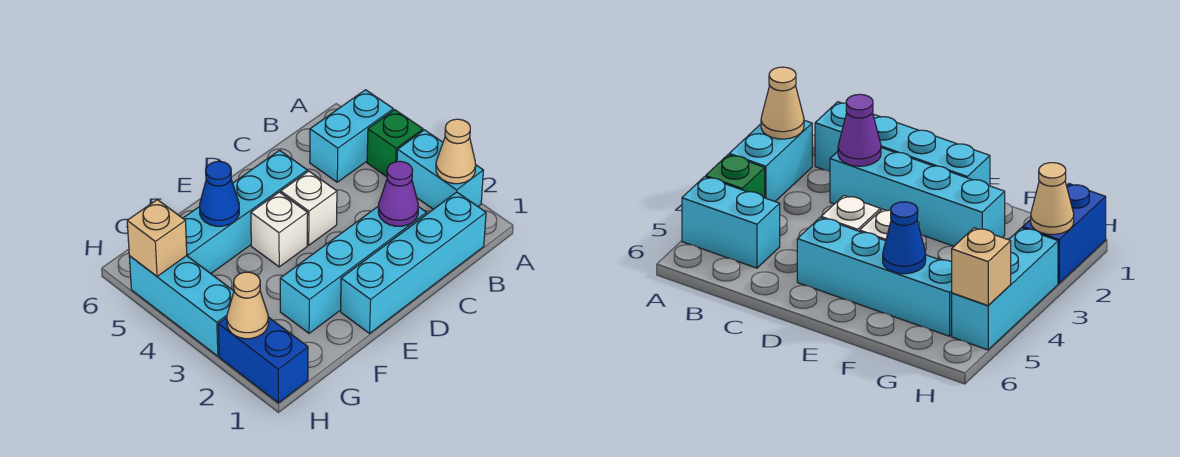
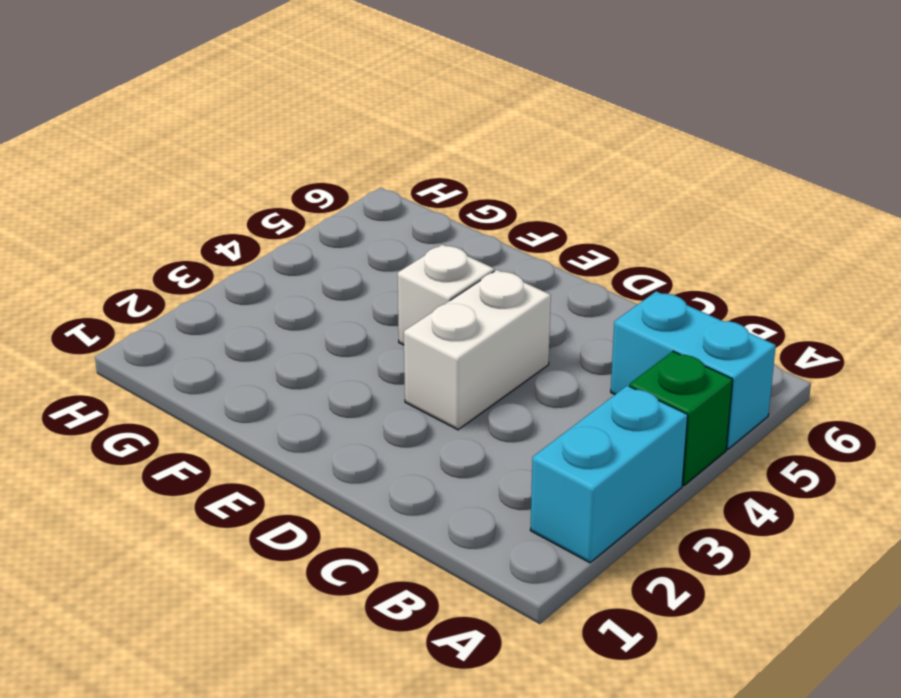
white 1x2 brick [404,270,551,430] -> white 1x1 brick [281,171,337,245]
none -> cyan 1x4 brick [341,192,486,333]
none -> cyan 1x4 brick [280,206,427,333]
none -> cyan 1x4 brick [183,150,307,274]

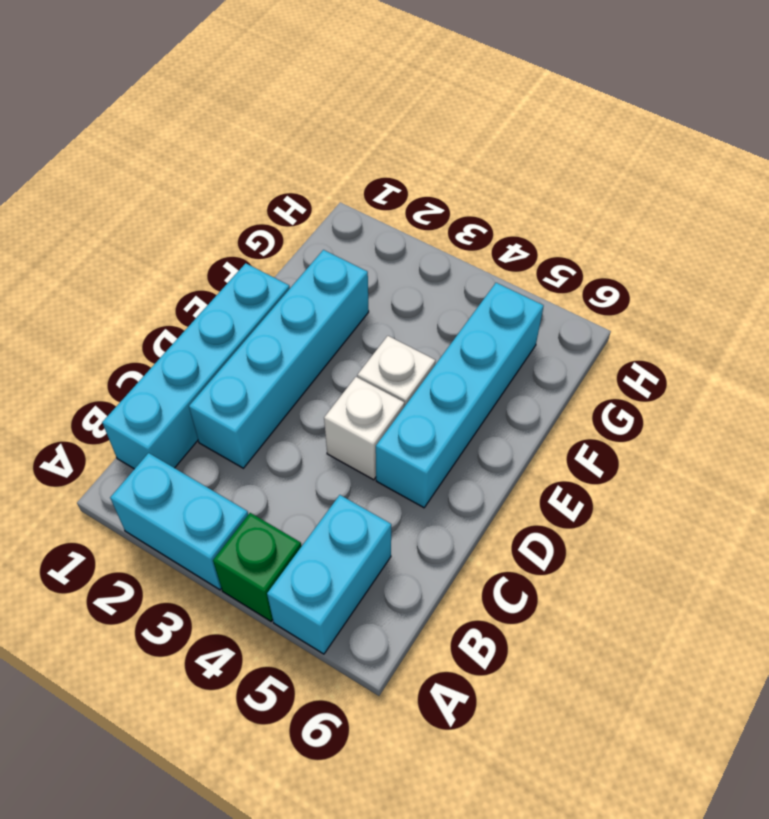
none -> blue 1x2 brick [218,317,308,403]
none -> cyan 1x3 brick [129,256,234,356]
none -> tan 1x1 cone [436,119,476,184]

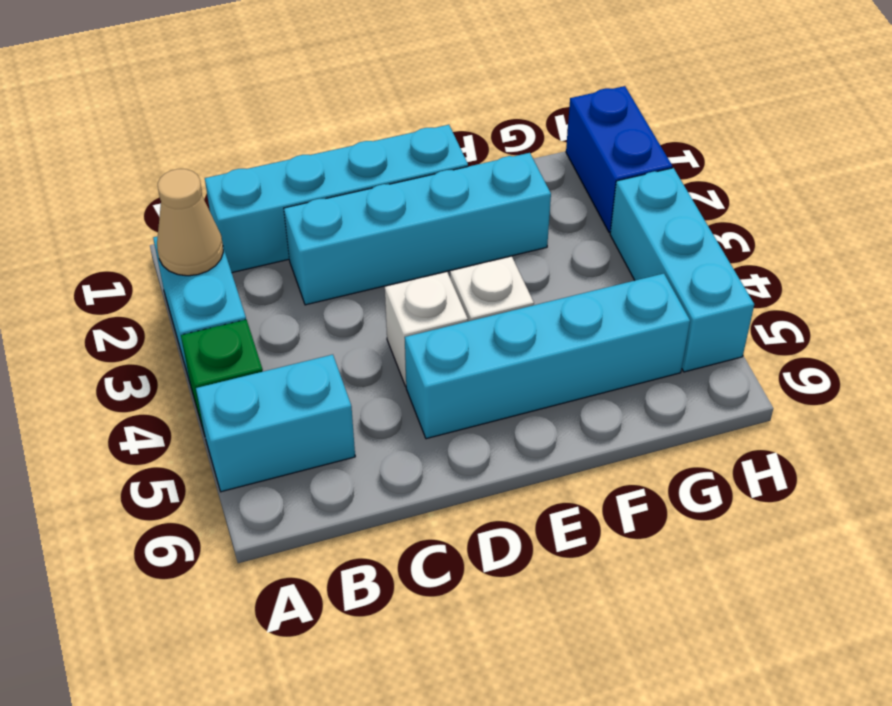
none -> purple 1x1 cone [378,161,418,226]
none -> blue 1x1 cone [200,161,239,226]
none -> tan 1x1 cone [227,272,268,339]

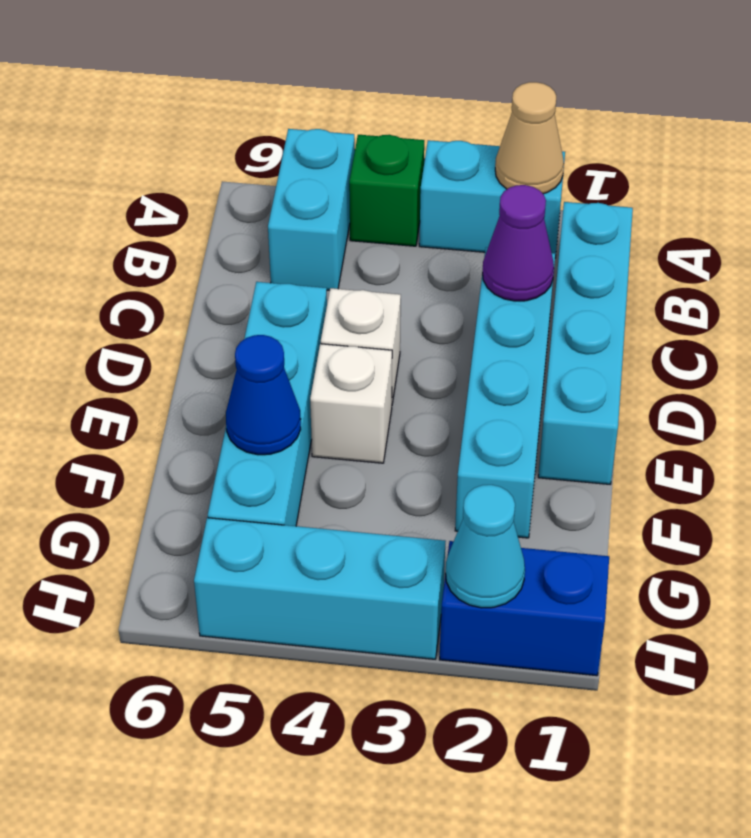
cyan 1x1 cone [446,485,525,608] -> tan 1x1 cone [227,272,268,339]
none -> tan 1x1 brick [127,200,187,276]

